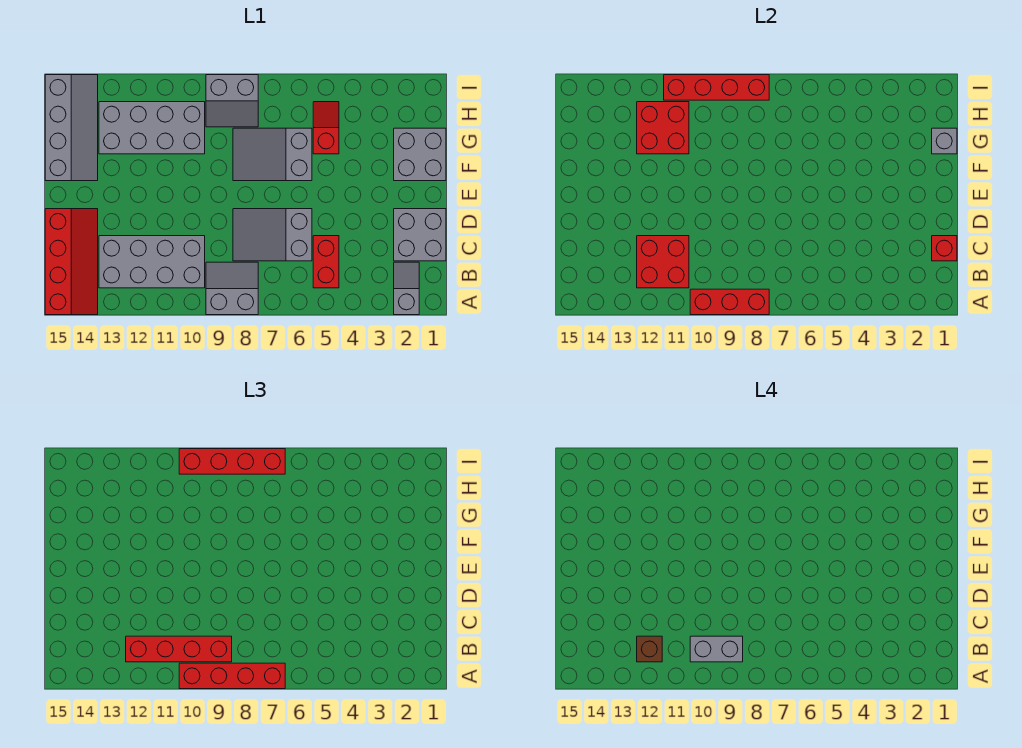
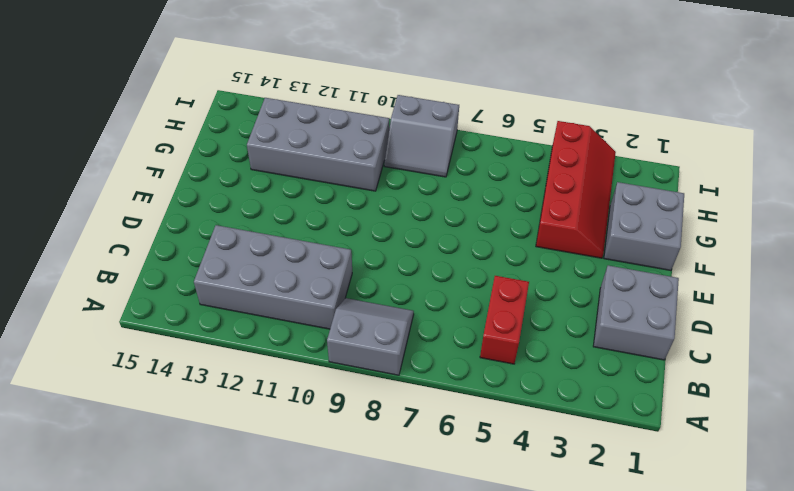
red 2x4 slope [536,121,616,258] -> red 2x4 slope moved to [45,209,98,315]
none -> grey 1x2 slope [394,262,419,315]
none -> grey 2x3 slope [233,209,312,261]
none -> grey 2x3 slope [233,128,312,181]

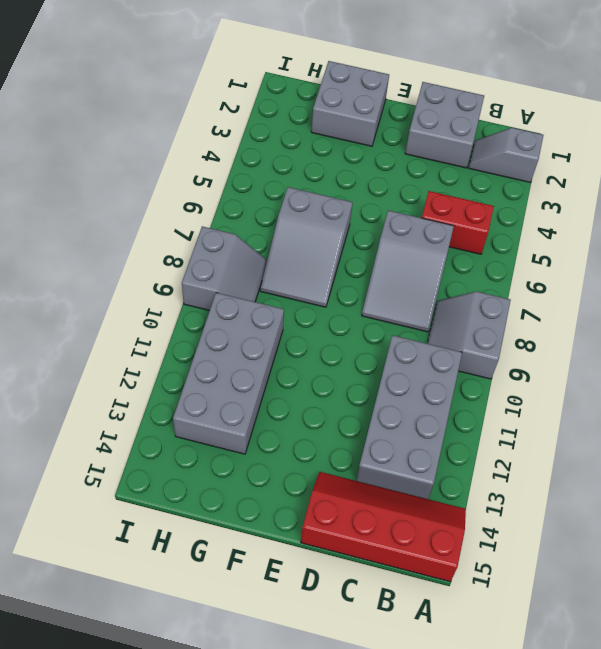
none -> grey 2x4 slope [45,75,98,181]
none -> red 1x2 slope [313,102,339,154]
none -> red 1x3 brick [690,289,769,315]

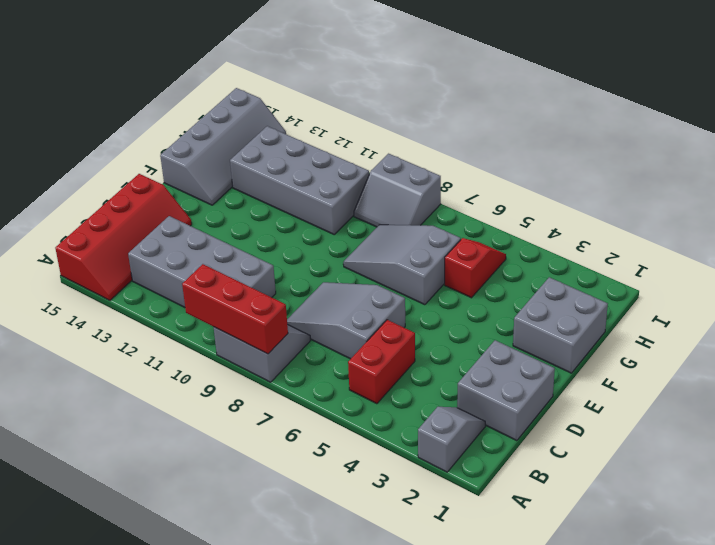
none -> red 2x2 brick [637,236,689,288]
none -> red 1x1 brick [932,236,957,261]
none -> grey 1x1 brick [932,128,957,154]

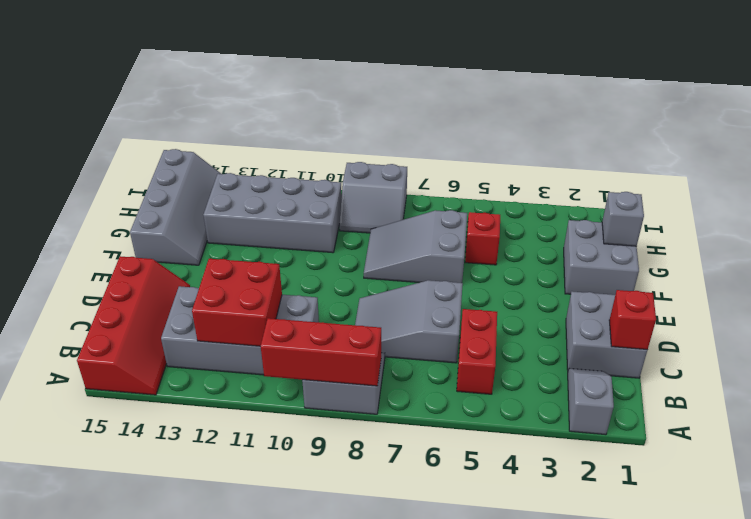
none -> red 2x2 brick [637,102,689,154]
none -> red 1x4 brick [664,75,769,100]
none -> red 1x4 brick [179,663,285,689]

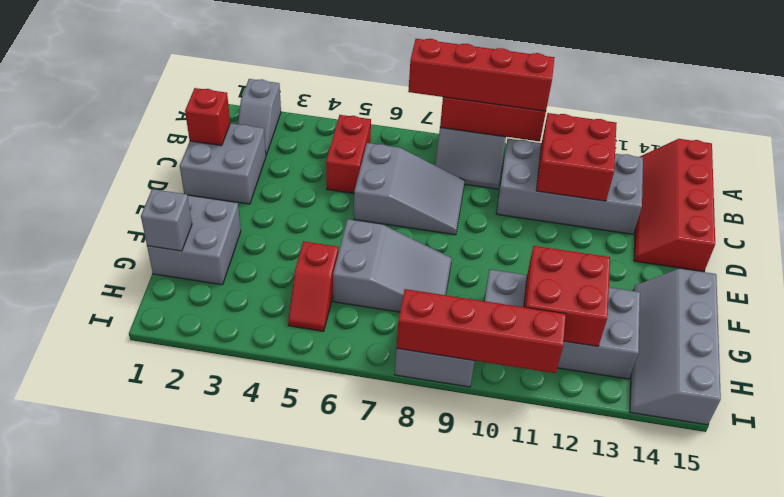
none -> red 1x4 brick [126,636,232,662]
none -> red 1x4 brick [179,449,285,474]
none -> grey 1x2 brick [690,636,743,662]

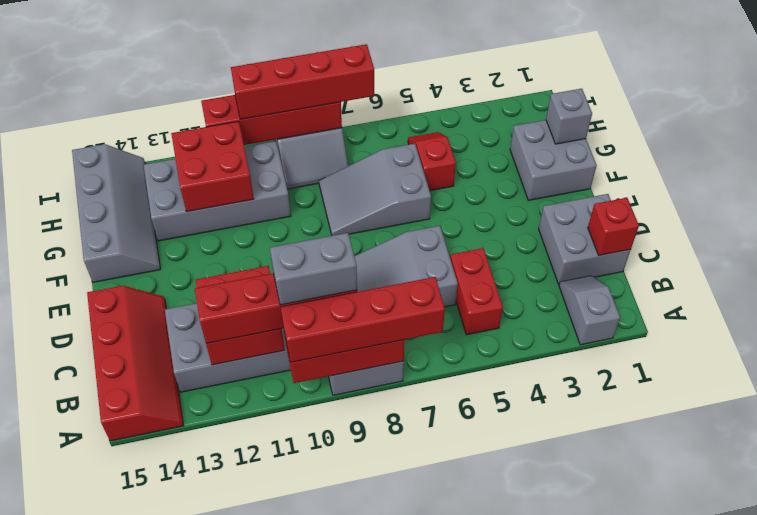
none -> brown 1x1 brick [637,636,662,662]

